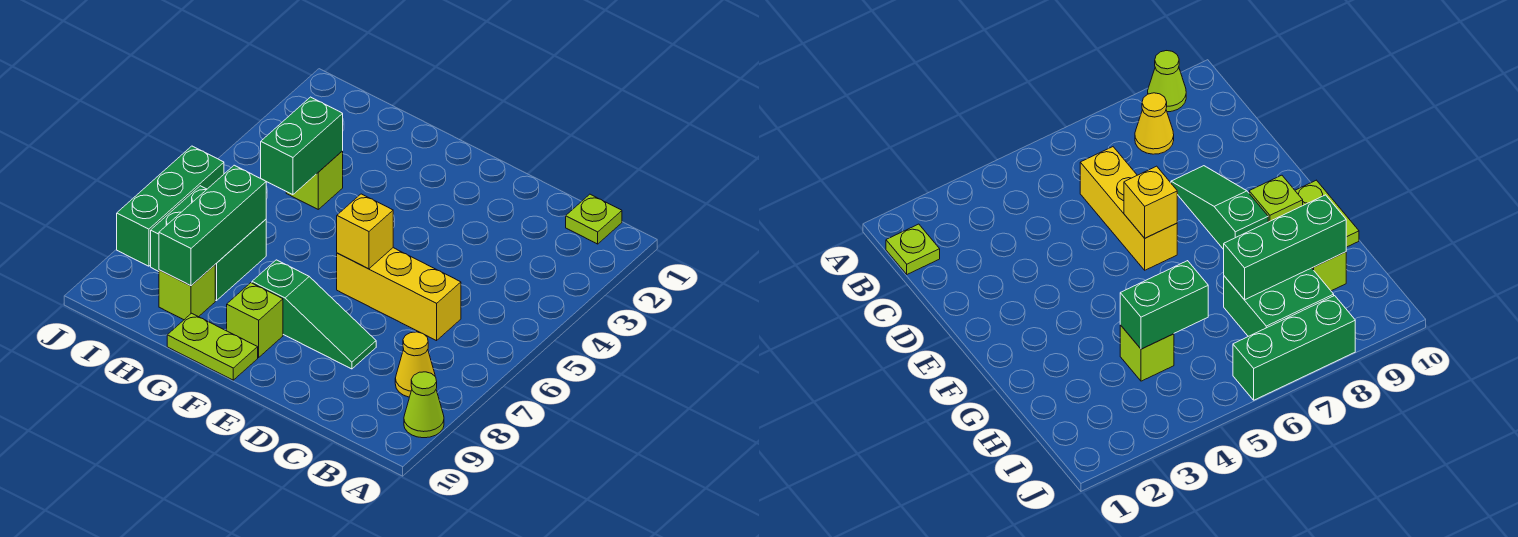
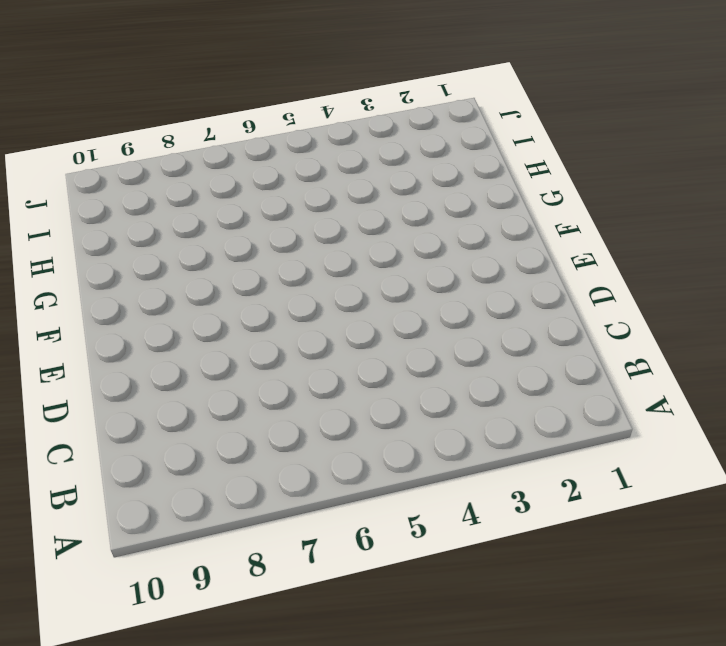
none -> lime 1x1 cone [404,372,444,438]
none -> lime 1x1 plate [566,194,622,244]
none -> yellow 1x1 cone [395,332,435,397]

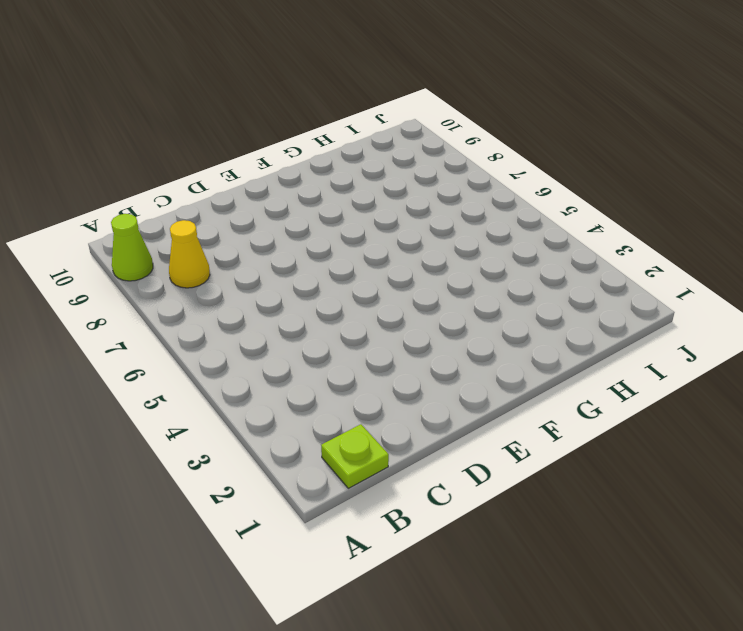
none -> yellow 1x3 brick [337,248,461,341]
none -> green 1x3 slope [252,260,376,369]
none -> lime 1x1 brick [227,283,283,357]

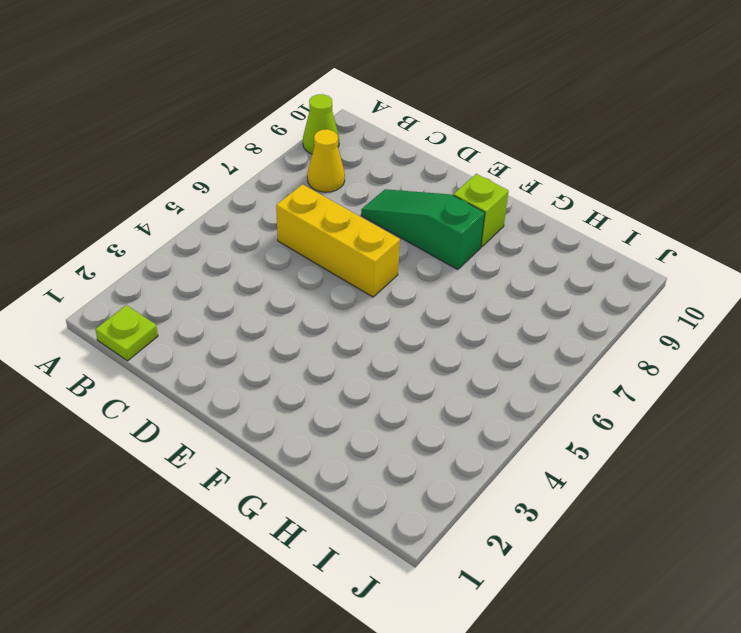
none -> lime 1x2 plate [167,313,258,380]
none -> lime 1x1 brick [286,151,343,209]
none -> green 2x2 brick [151,186,266,301]

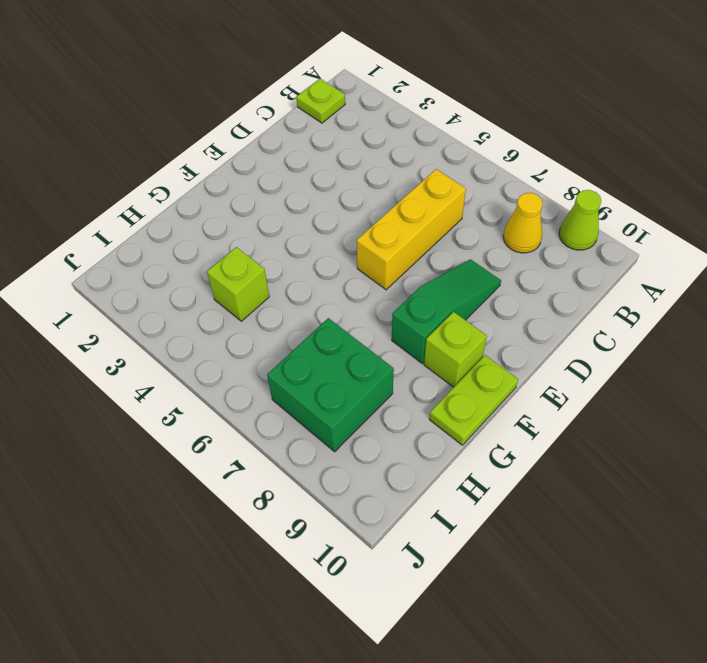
none -> lime 1x1 brick [159,265,215,320]
none -> green 1x3 brick [117,146,224,266]
none -> yellow 1x1 brick [337,194,393,269]

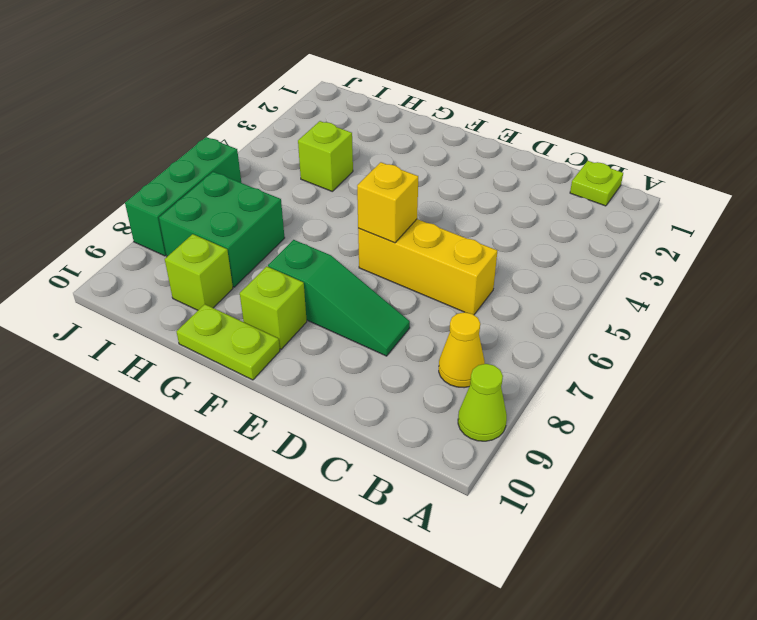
none -> green 1x2 brick [261,97,343,195]
none -> green 1x3 brick [159,165,266,286]

